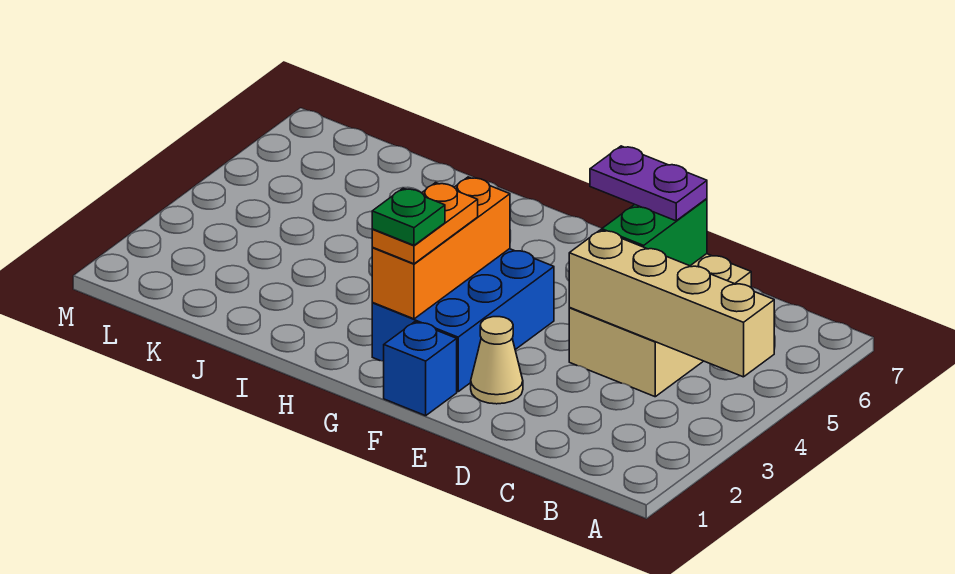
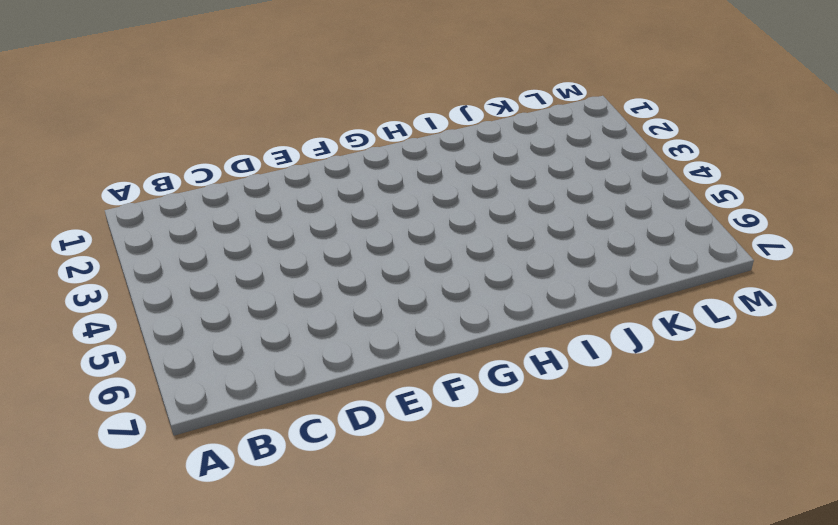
none -> tan 2x3 brick [569,254,751,397]
none -> tan 1x1 cone [471,317,523,404]

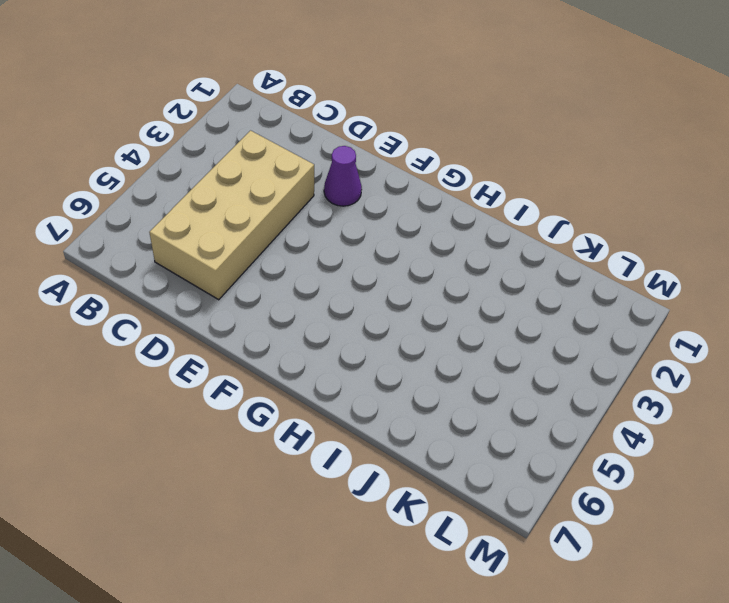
tan 2x4 brick [149,131,314,300] -> tan 2x3 brick [569,254,751,397]
purple 1x1 cone [324,146,362,206] -> tan 1x1 cone [471,317,523,404]
none -> blue 1x1 brick [384,322,457,416]
none -> blue 2x3 brick [372,249,554,392]

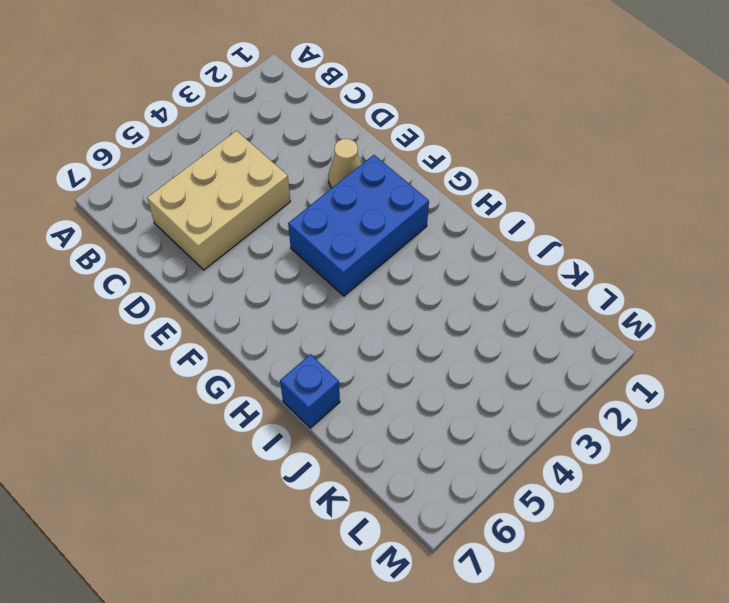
blue 1x1 brick [280,354,340,428] -> blue 1x1 brick moved to [384,322,457,416]
none -> tan 1x4 brick [569,230,774,377]
none -> green 1x2 brick [602,199,707,266]

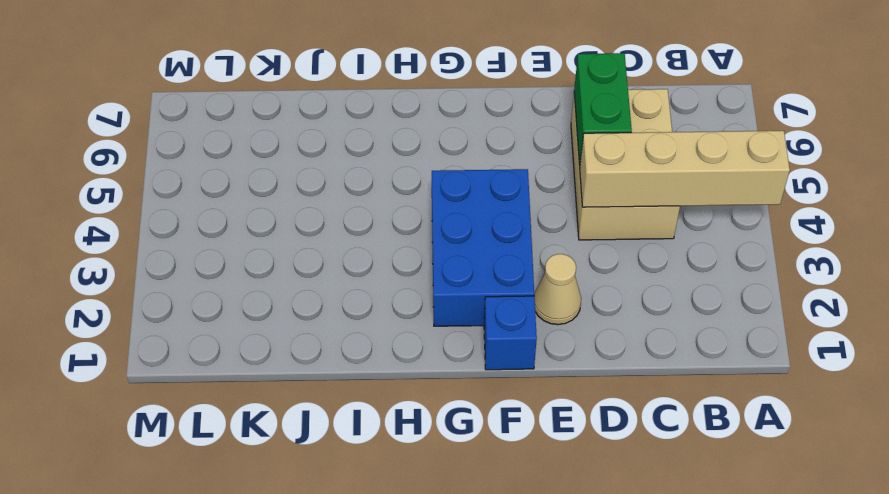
none -> orange 1x3 brick [372,177,510,319]
none -> purple 1x2 plate [590,146,707,221]

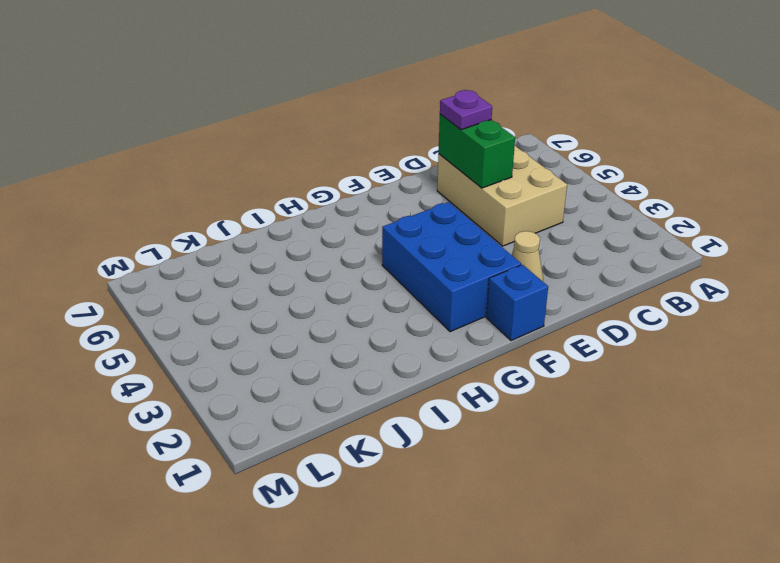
purple 1x1 plate [440,90,492,130] -> purple 1x2 plate [590,146,707,221]
none -> tan 1x4 brick [569,230,774,377]
none -> orange 1x3 brick [372,177,510,319]

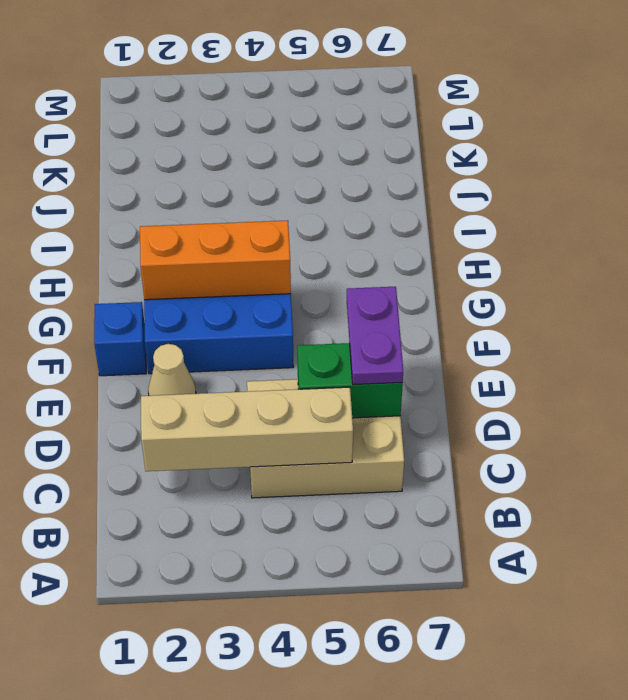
tan 1x4 brick [141,387,353,471] -> tan 1x4 brick turned to [569,230,774,377]
none -> orange 1x2 plate [372,183,478,264]
none -> green 1x1 plate [372,188,445,245]

